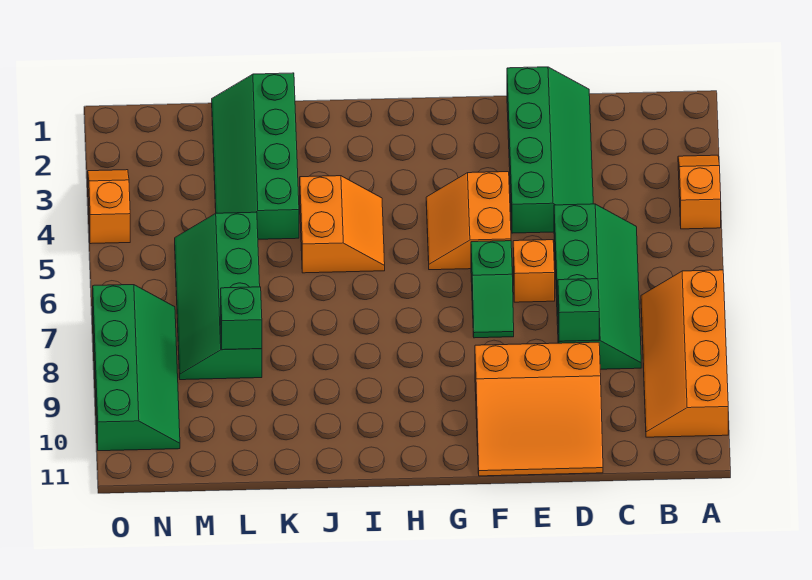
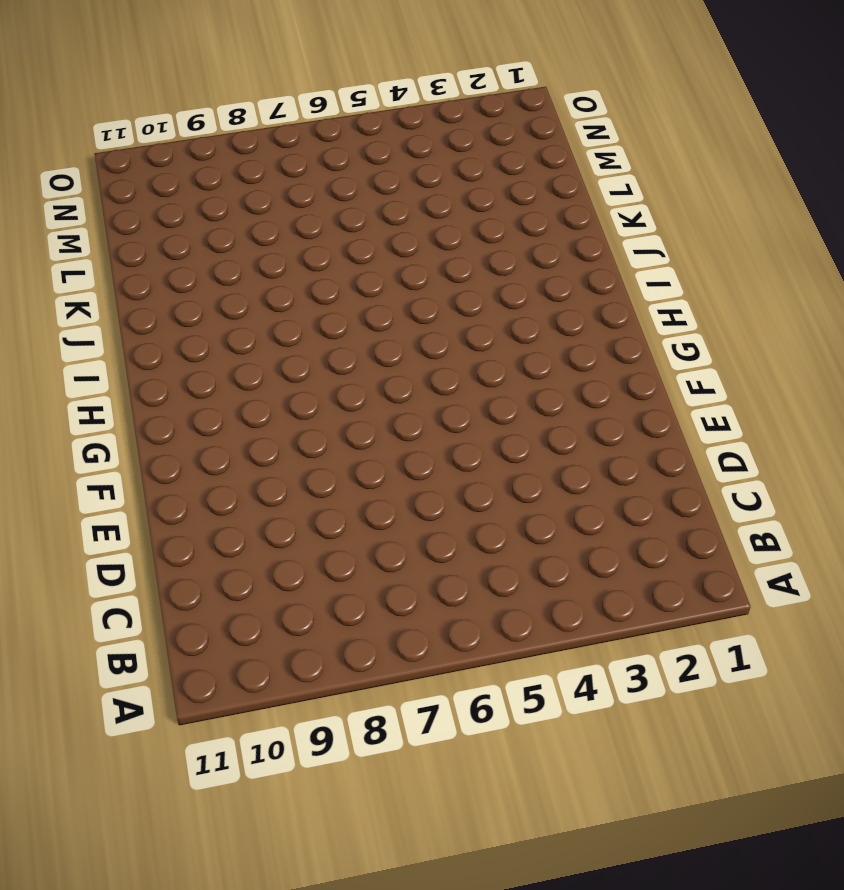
none -> orange 1x2 slope [678,155,721,229]
none -> orange 2x4 slope [641,270,728,437]
none -> green 2x4 slope [554,204,641,369]

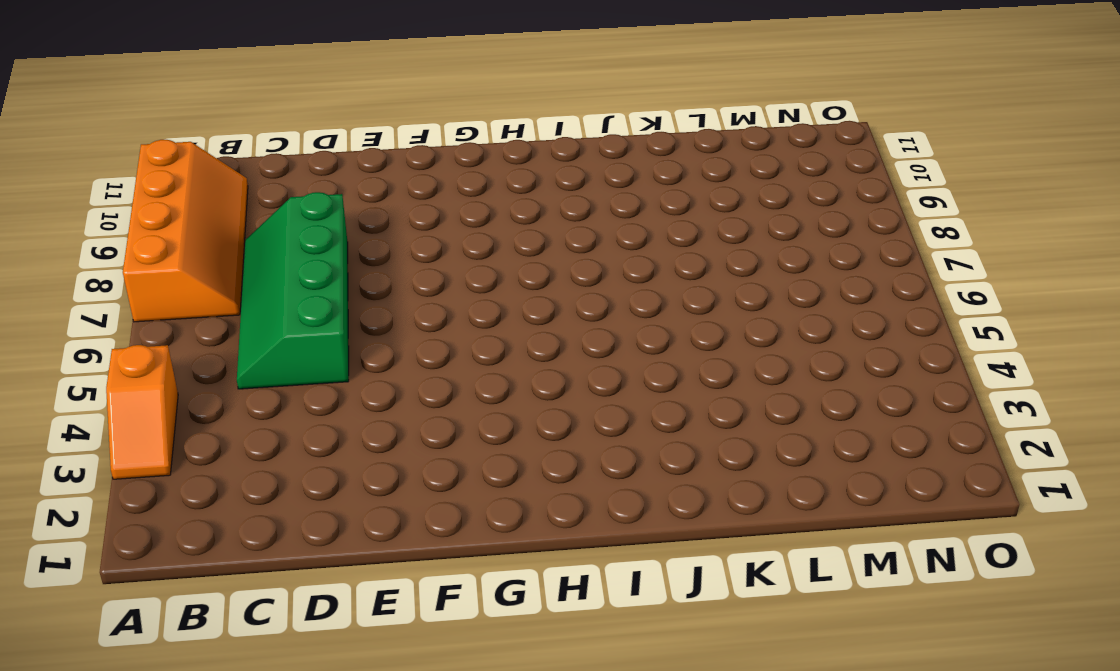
none -> green 2x4 slope [507,67,593,233]
none -> orange 3x3 slope [475,342,603,476]
none -> orange 1x1 brick [513,240,555,302]

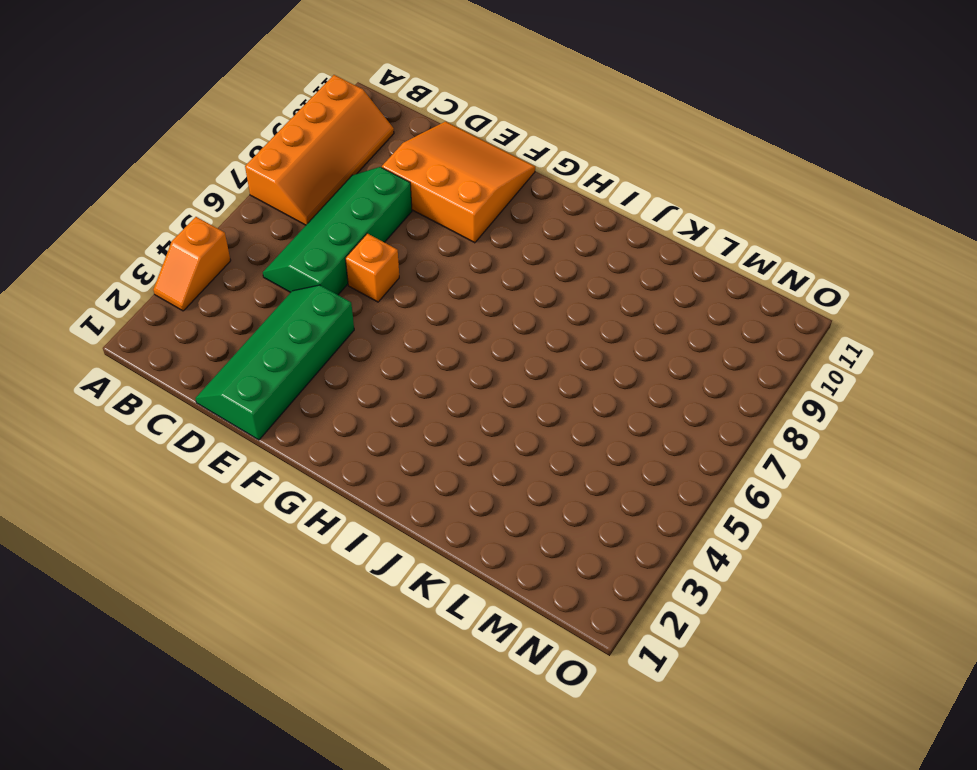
none -> orange 2x2 slope [426,172,511,270]
none -> green 1x2 slope [471,241,514,338]
none -> orange 2x2 slope [300,176,385,273]

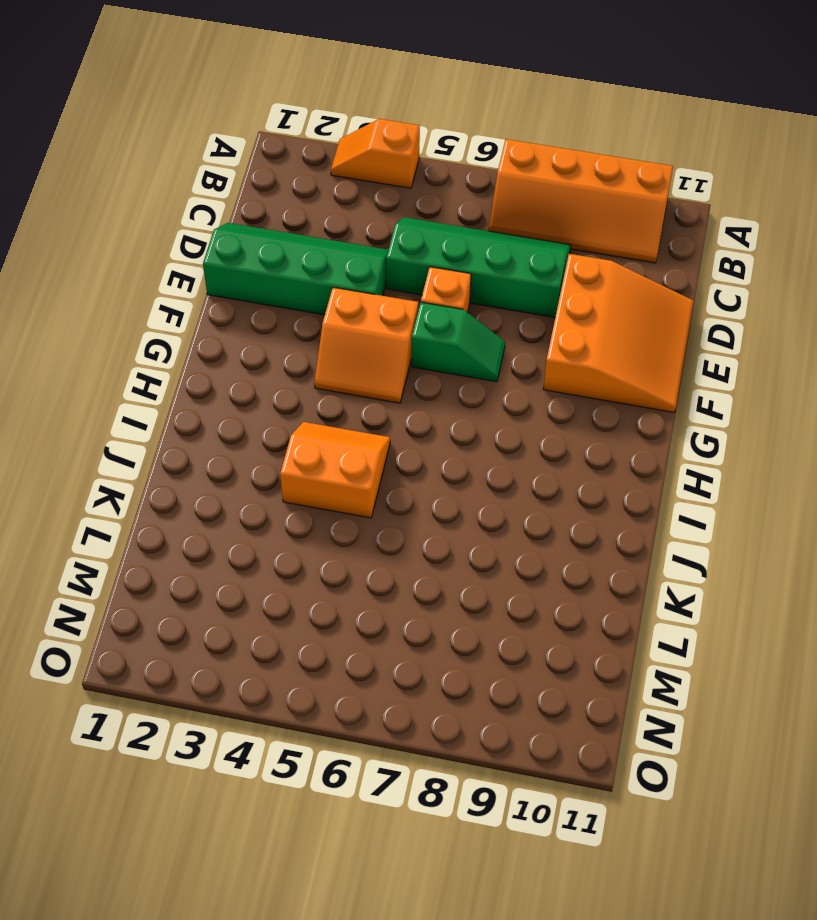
none -> green 2x4 slope [212,73,299,239]
none -> green 2x4 slope [175,212,262,380]
none -> green 2x4 slope [93,285,180,451]

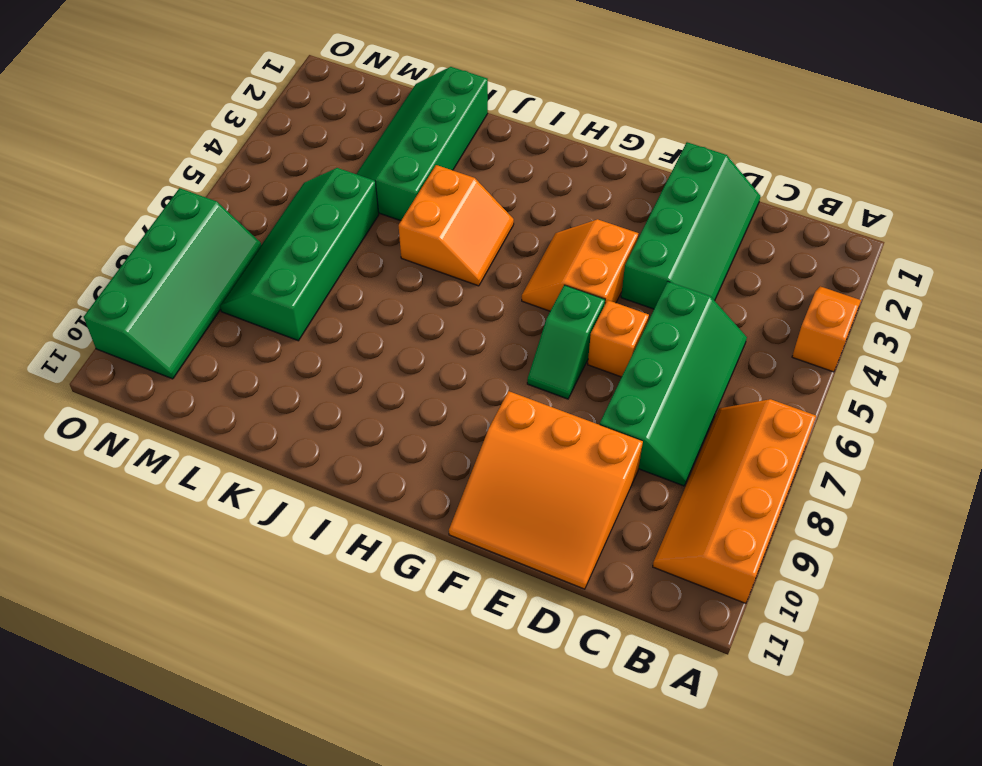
none -> orange 1x2 slope [88,170,130,244]
none -> green 1x1 brick [558,279,599,341]
none -> green 1x1 brick [221,287,262,350]

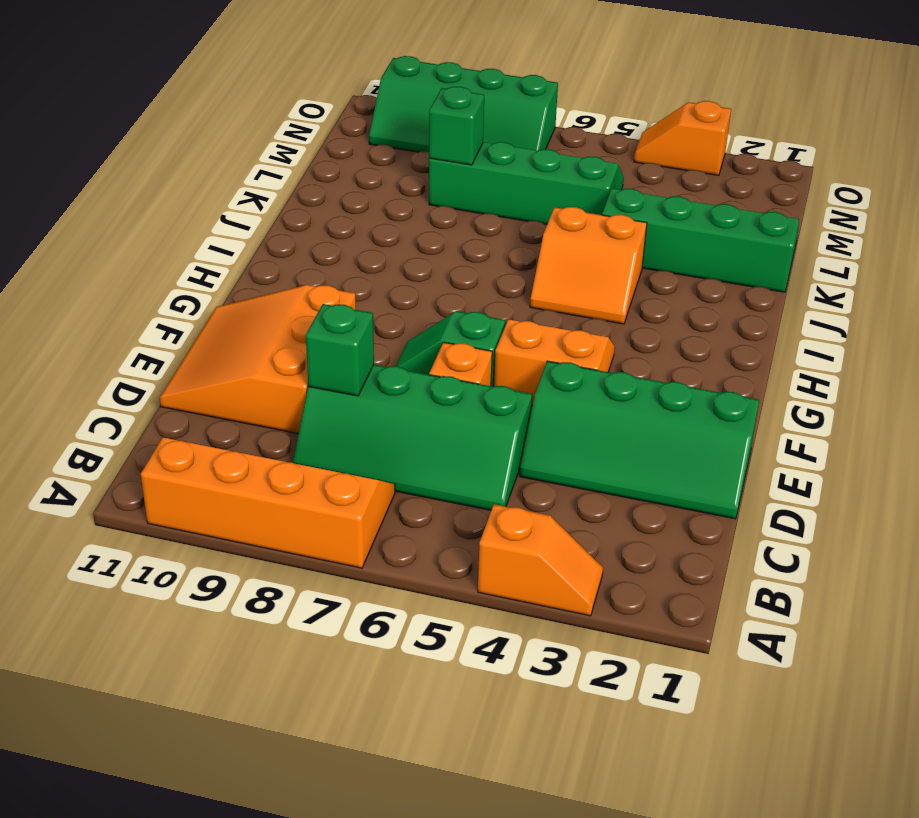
orange 1x2 slope [634,101,731,175] -> orange 1x2 slope turned to [88,170,130,244]

